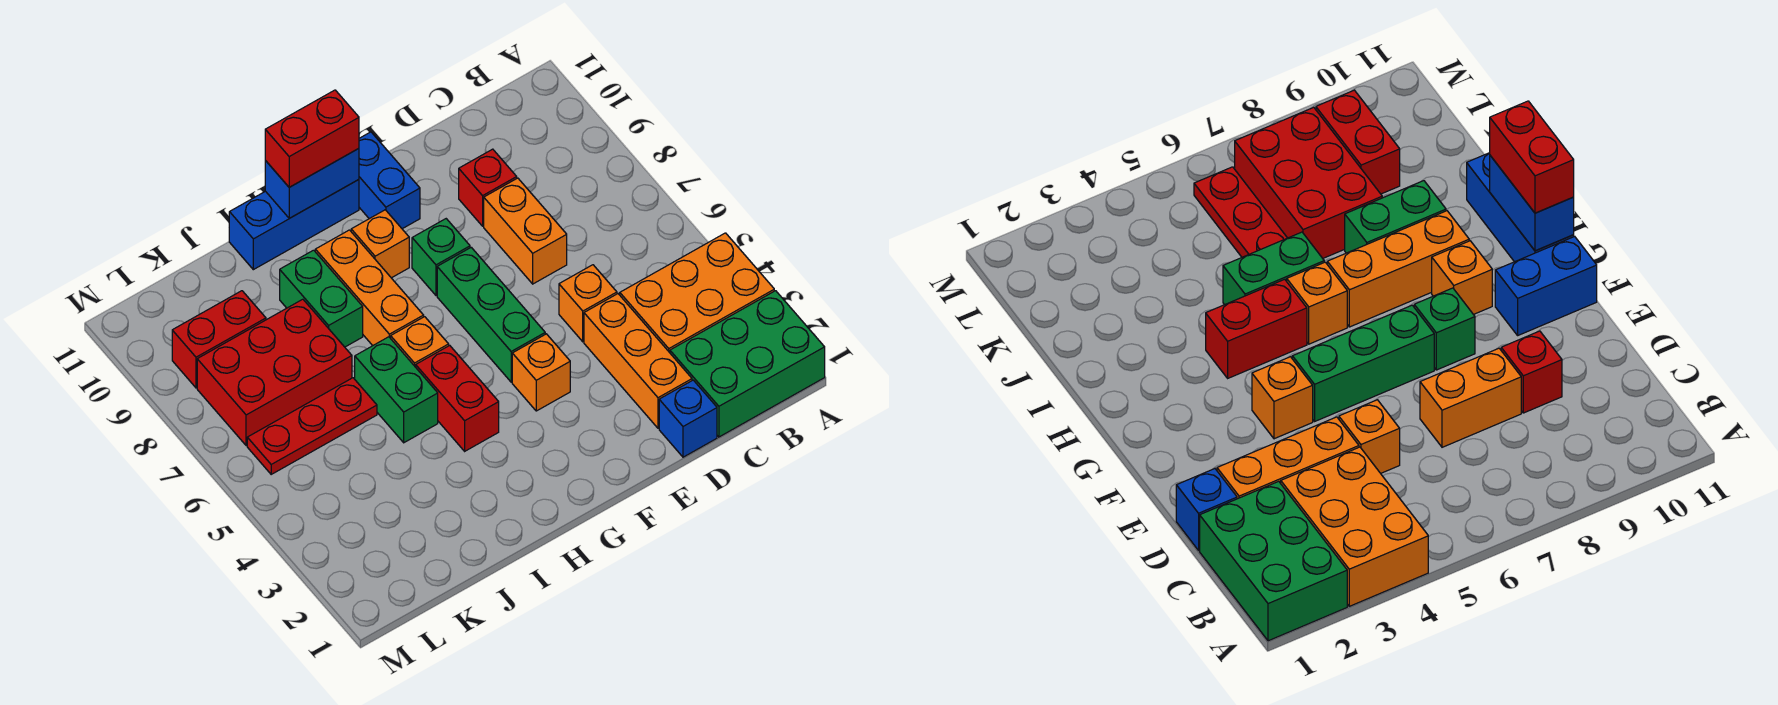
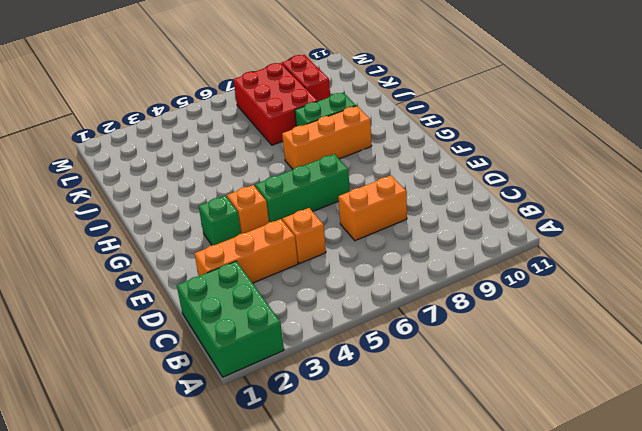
green 1x1 brick [199,196,241,245] -> green 1x1 brick moved to [412,219,470,296]
none -> orange 2x3 brick [620,233,774,353]
none -> blue 1x1 brick [659,380,717,457]
none -> red 1x1 brick [459,149,517,226]

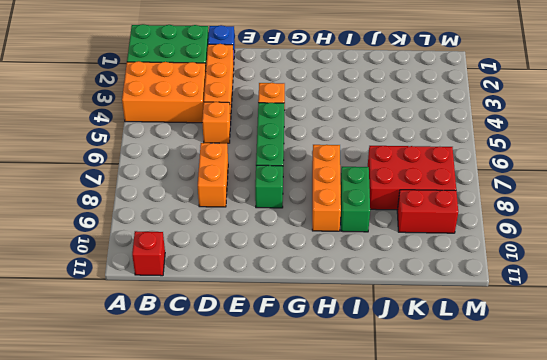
red 1x1 brick [132,231,165,276] -> red 1x1 brick moved to [459,149,517,226]
none -> blue 1x2 brick [359,132,420,229]
none -> orange 1x1 brick [351,210,409,278]
none -> blue 1x3 brick [229,180,359,270]

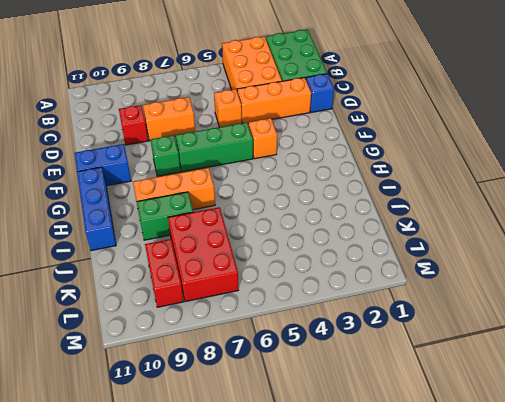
none -> orange 1x1 brick [351,210,409,278]
none -> red 1x2 brick [416,345,499,451]
none -> orange 1x1 brick [391,317,449,367]

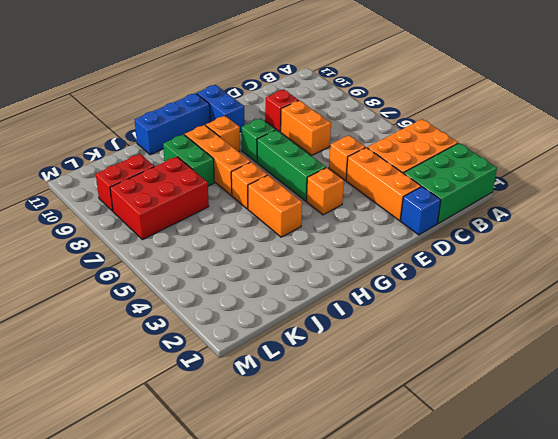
orange 1x2 brick [248,175,302,237] -> red 1x2 brick [416,345,499,451]
none -> green 1x2 brick [355,337,438,443]
none -> red 1x3 plate [247,378,377,474]
none -> blue 1x2 brick [265,149,359,218]

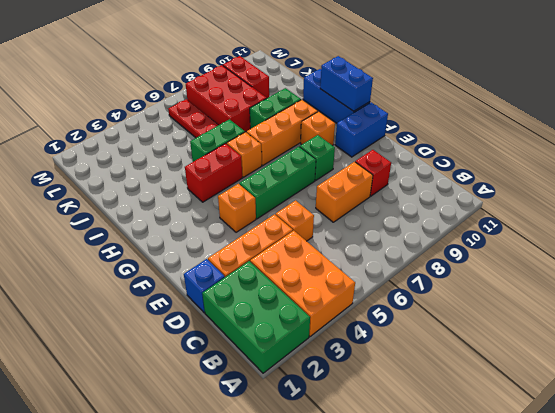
none -> red 1x2 brick [265,90,359,187]

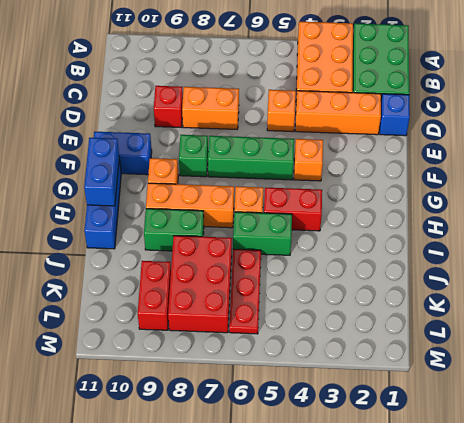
none -> red 1x2 brick [265,90,359,187]

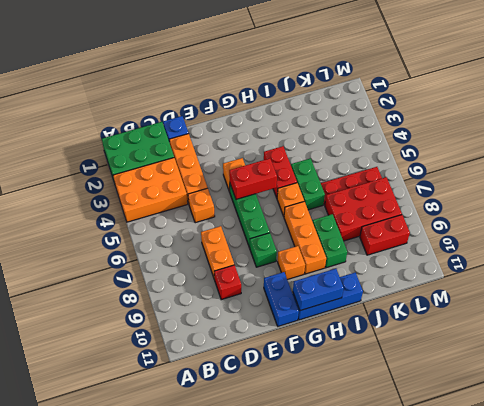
red 1x2 brick [229,158,277,199] -> red 1x2 brick moved to [265,90,359,187]

